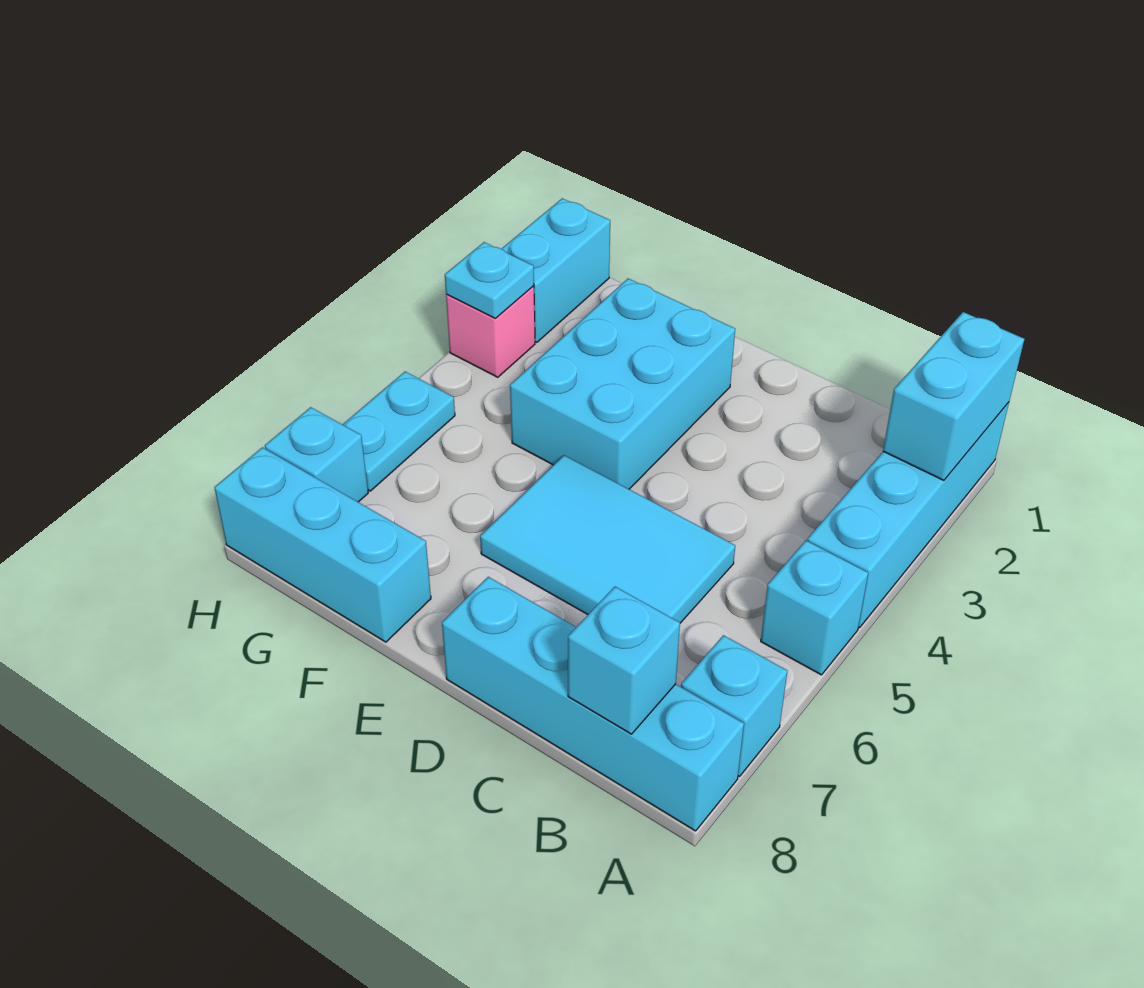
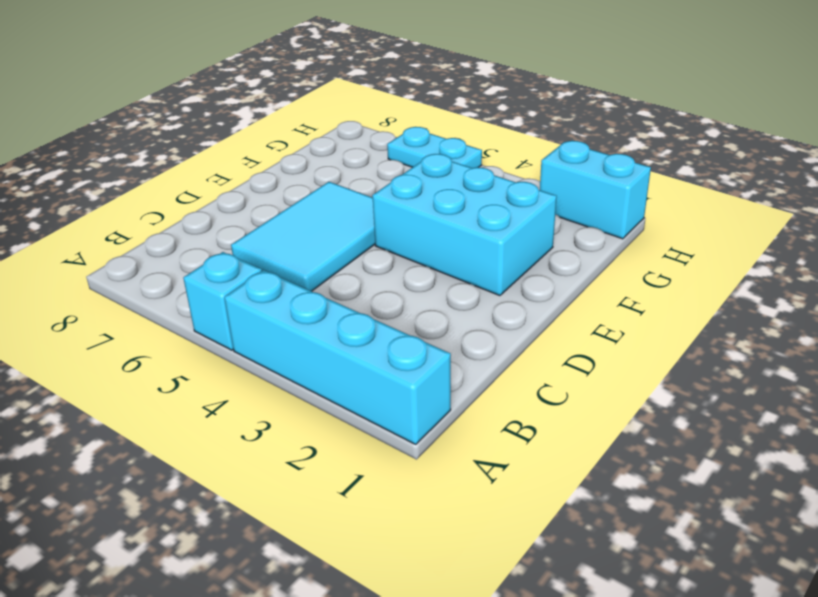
none -> cyan 1x1 brick [681,635,787,776]
none -> cyan 1x4 brick [442,577,744,831]
none -> cyan 1x3 brick [214,447,431,642]

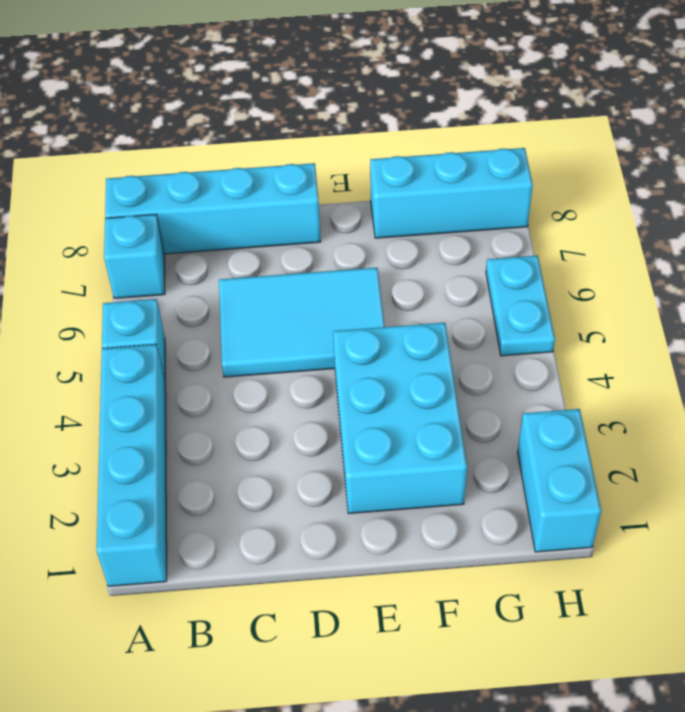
none -> pink 1x1 brick [446,286,535,377]
none -> cyan 1x1 brick [265,407,368,502]
none -> cyan 1x2 brick [883,312,1024,480]

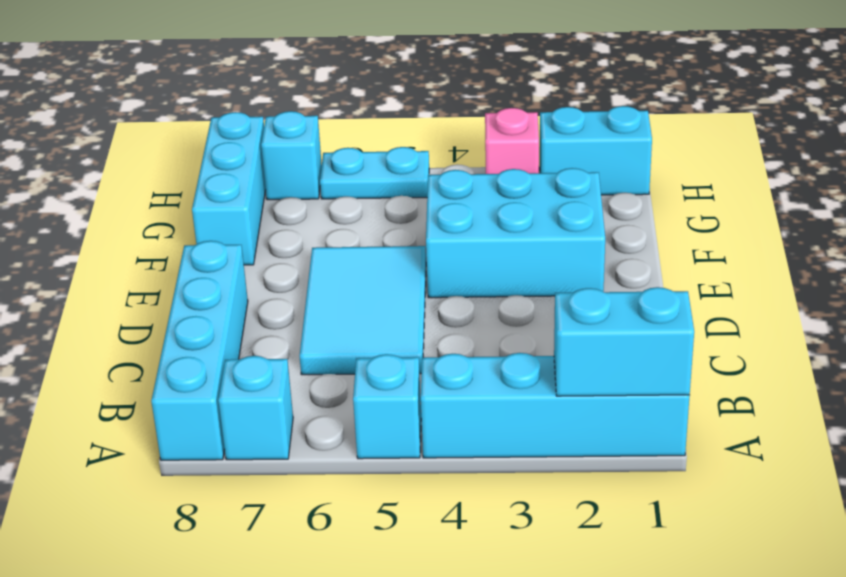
none -> cyan 1x1 brick [568,587,680,734]
none -> cyan 1x1 plate [445,242,534,318]

